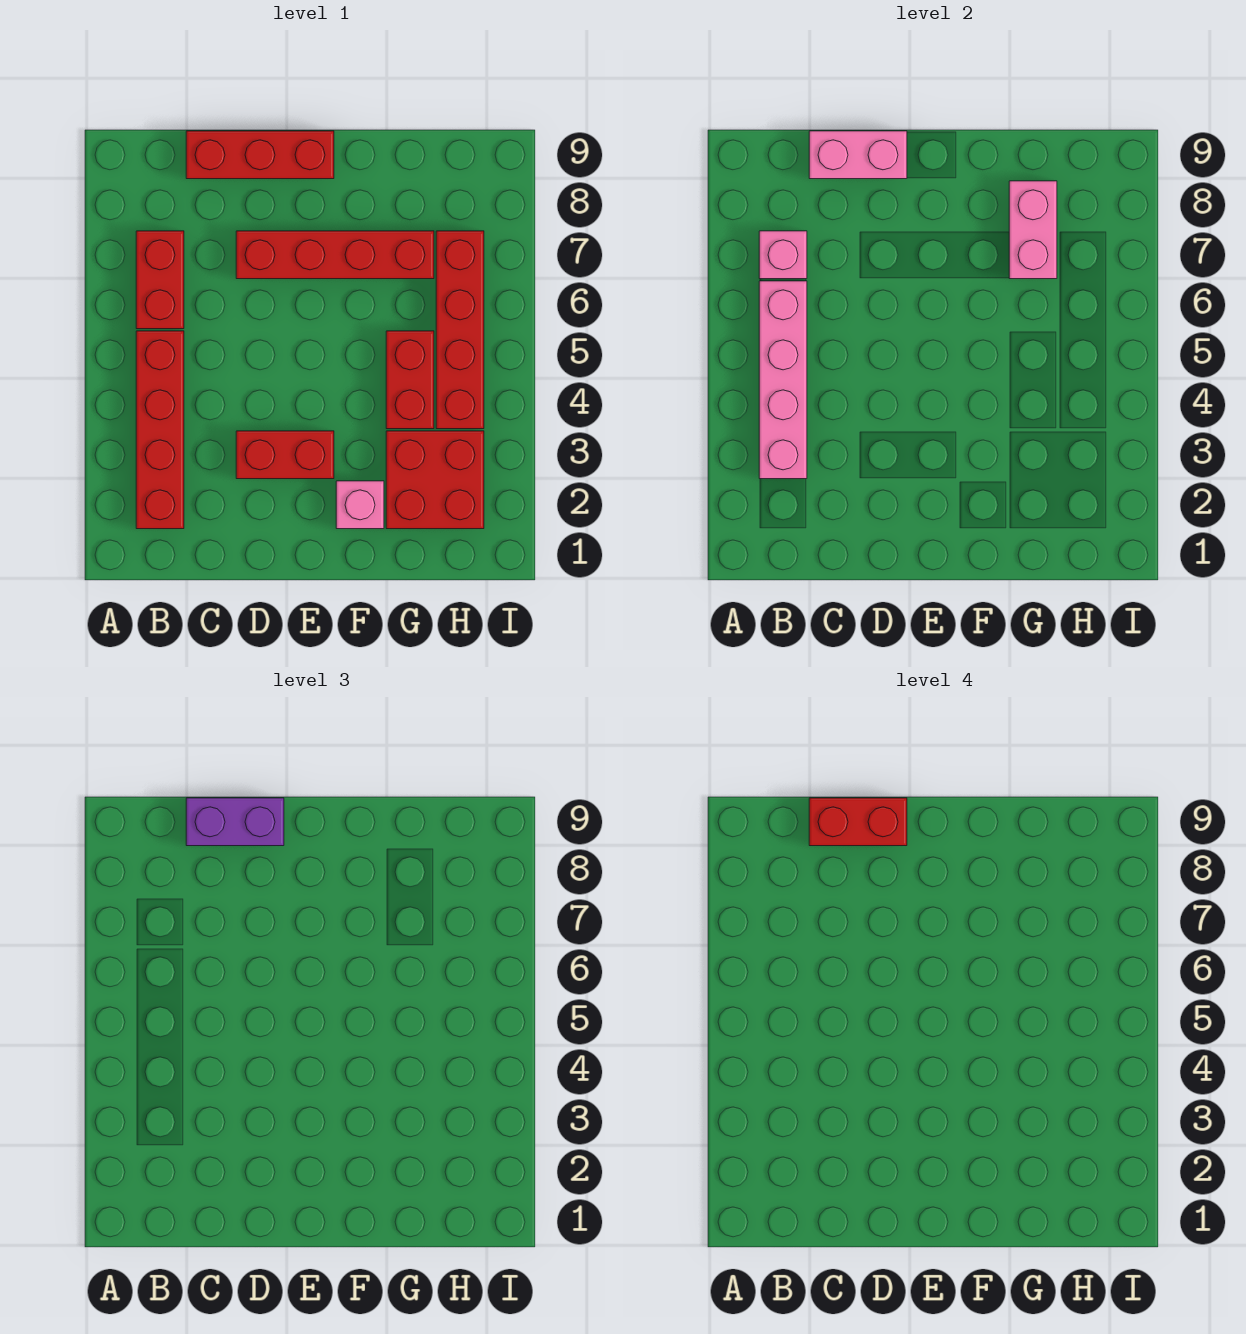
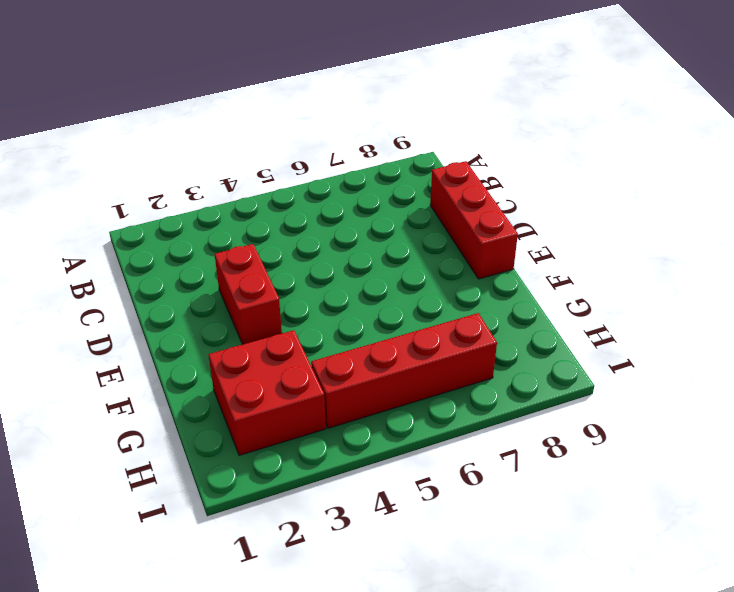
none -> red 1x4 brick [136,331,184,529]
none -> red 1x2 brick [136,231,184,329]
none -> red 1x4 brick [236,231,434,279]

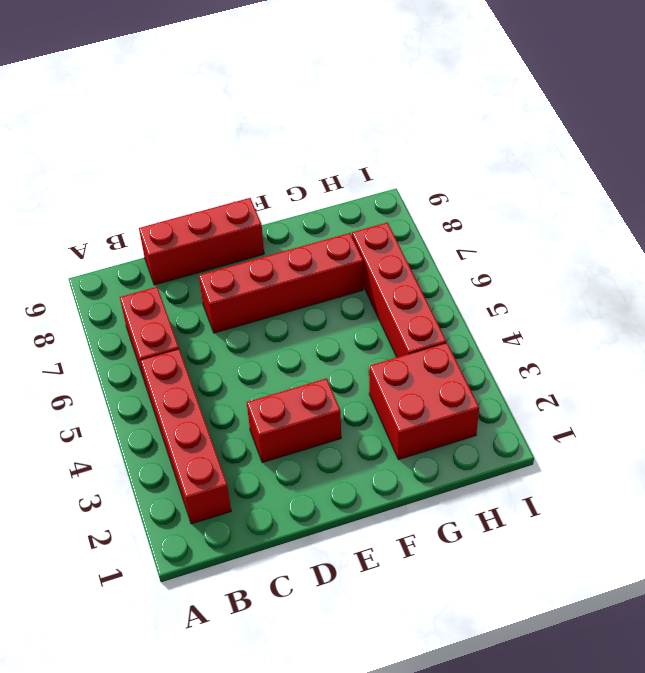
none -> pink 1x1 brick [336,481,384,529]
none -> red 1x2 brick [386,331,434,429]
none -> pink 1x4 brick [759,281,807,479]

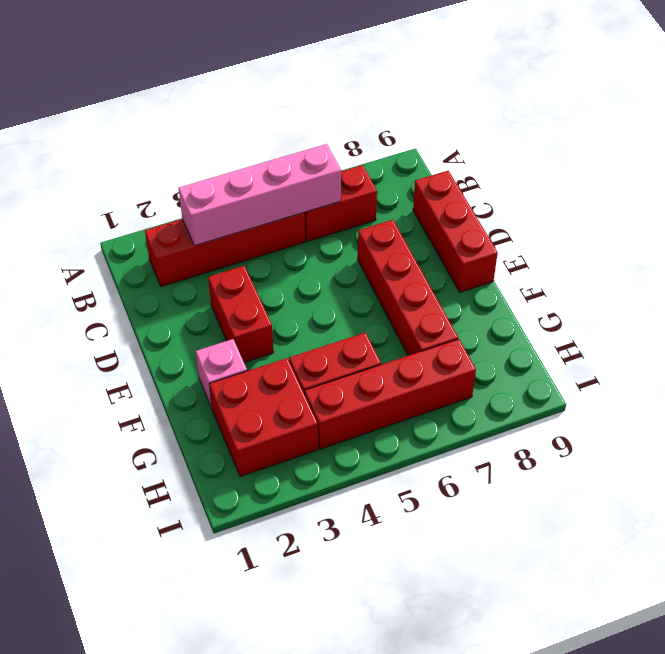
none -> pink 1x1 brick [759,231,807,279]
none -> pink 1x2 brick [809,131,907,179]
none -> pink 1x2 brick [1009,181,1057,279]

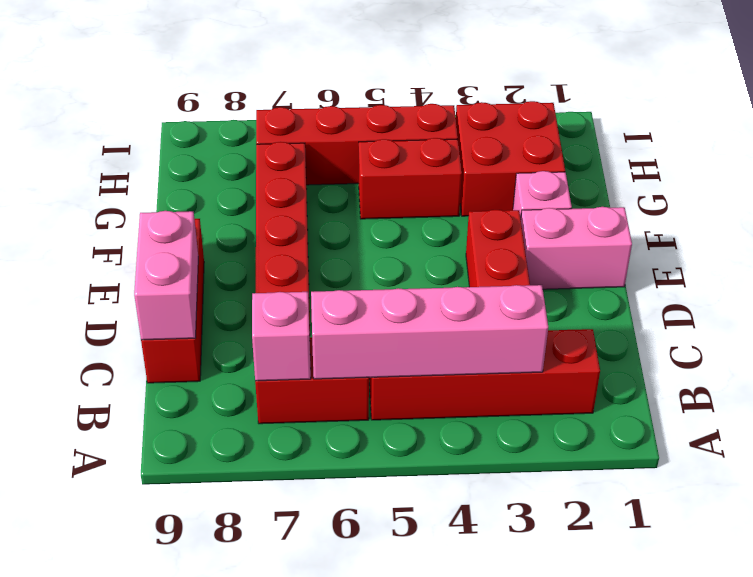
pink 1x2 brick [521,207,632,289] -> pink 1x2 brick moved to [1009,181,1057,279]
none -> purple 1x2 brick [186,798,284,846]
none -> red 1x2 brick [809,798,907,846]

